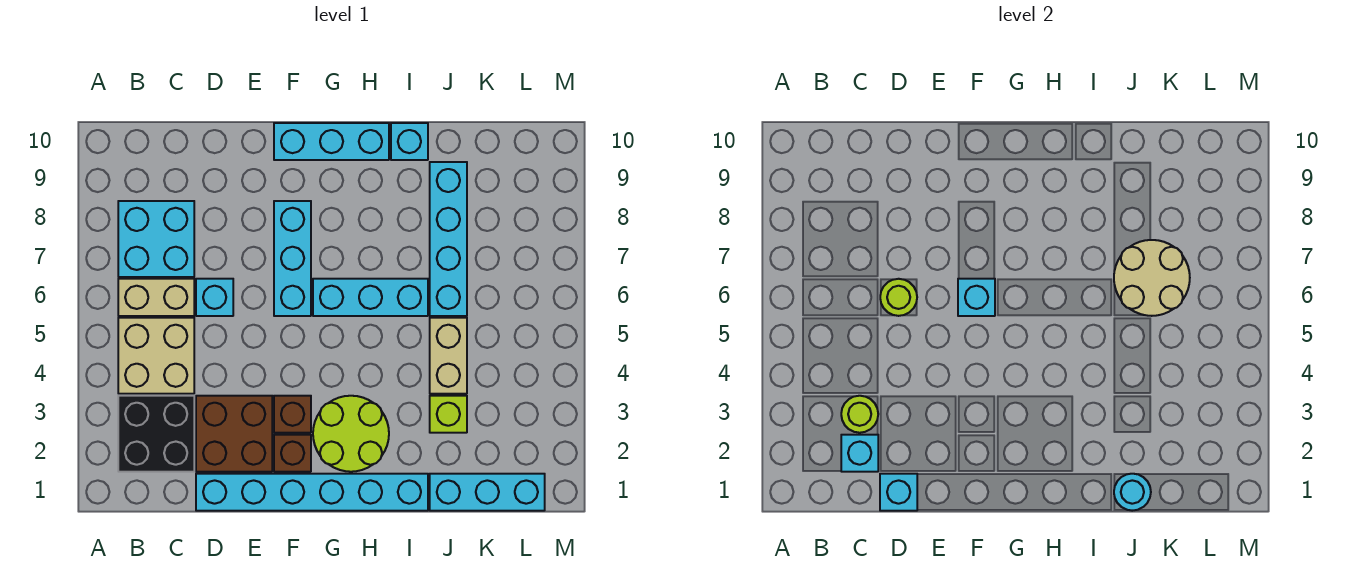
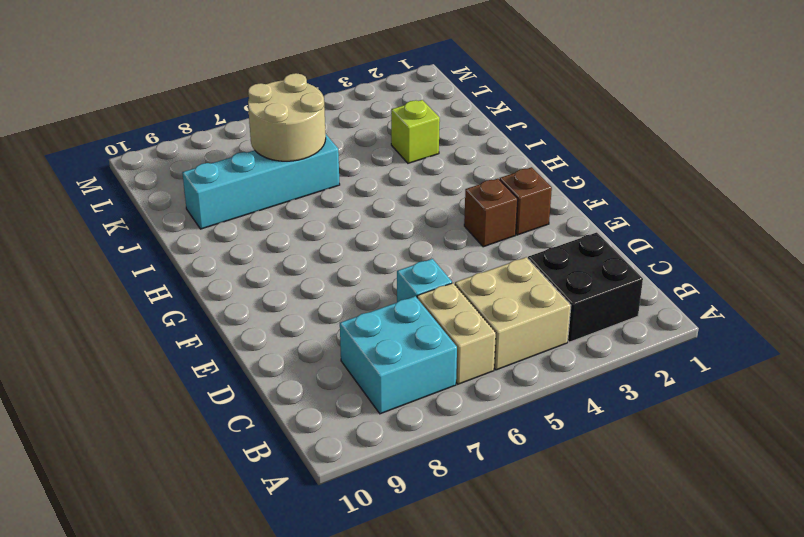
none -> cyan 1x6 brick [196,474,428,511]
none -> brown 2x2 brick [196,396,272,472]
none -> cyan 1x3 brick [274,201,311,316]

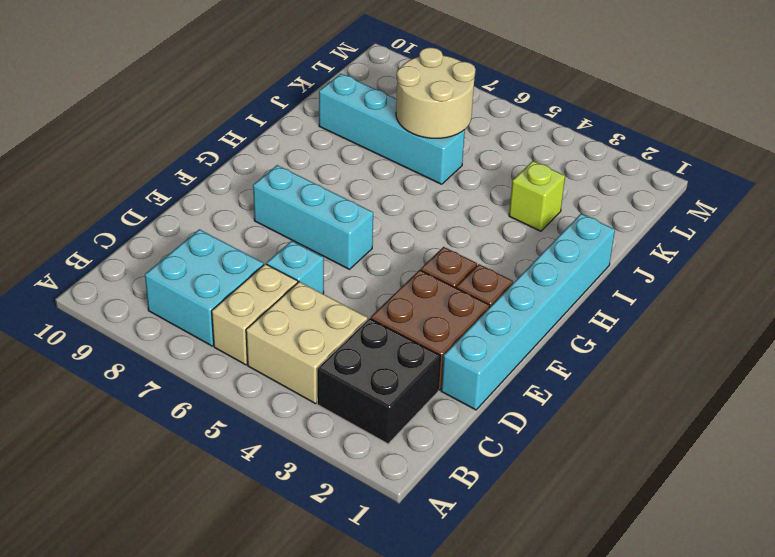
none -> cyan 1x3 brick [274,123,389,160]
none -> lime 2x2 round brick [313,396,389,472]
none -> cyan 1x3 brick [313,279,428,316]

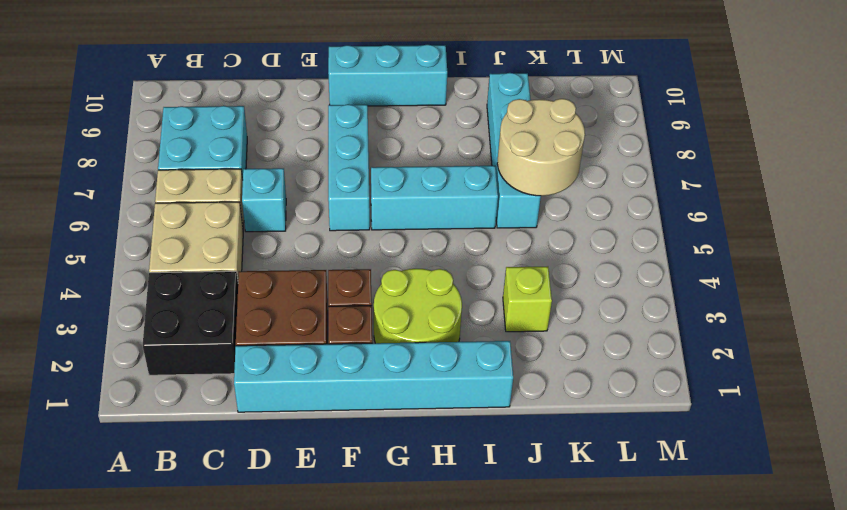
none -> cyan 1x1 brick [391,123,428,160]
none -> cyan 1x3 brick [430,474,545,511]
none -> tan 1x2 brick [430,318,467,394]

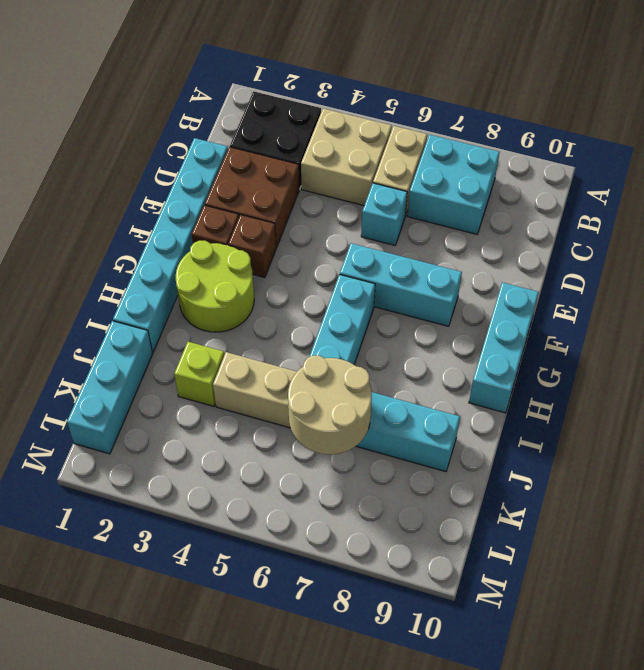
none -> cyan 1x1 brick [391,123,428,160]
none -> cyan 1x1 brick [841,435,878,472]
none -> lime 1x1 round brick [841,396,878,433]

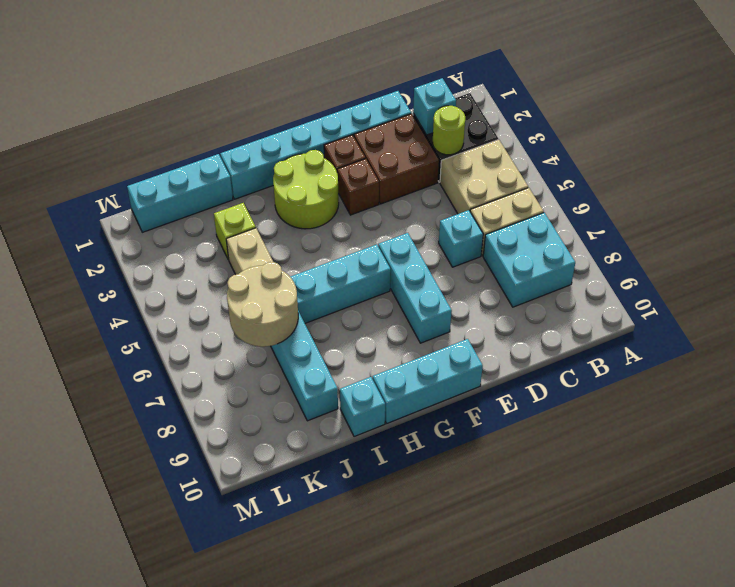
none -> cyan 1x1 brick [880,474,917,511]
none -> lime 1x1 round brick [880,279,917,316]
none -> cyan 1x1 brick [958,279,995,316]

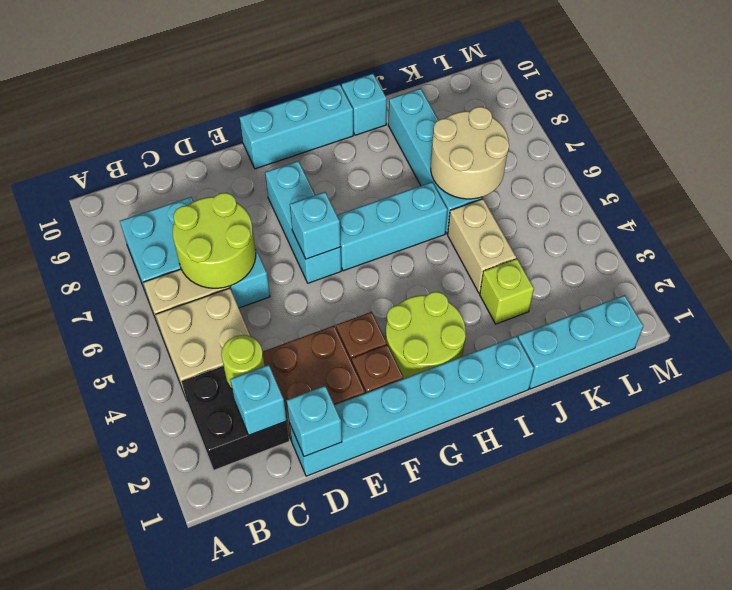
lime 2x2 round brick [173,193,256,288] -> lime 1x1 round brick [880,279,917,316]
none -> cyan 1x1 round brick [1114,474,1151,511]

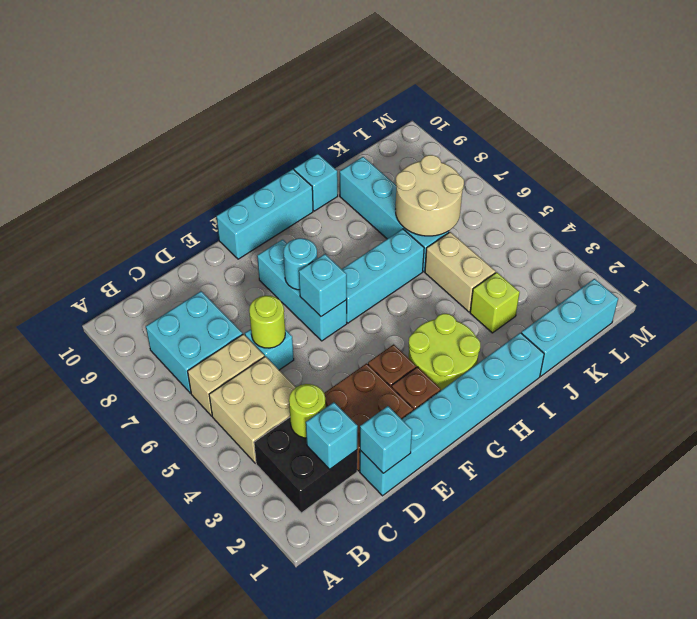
cyan 1x1 round brick [283,238,317,290] -> cyan 1x1 round brick moved to [1114,474,1151,511]

